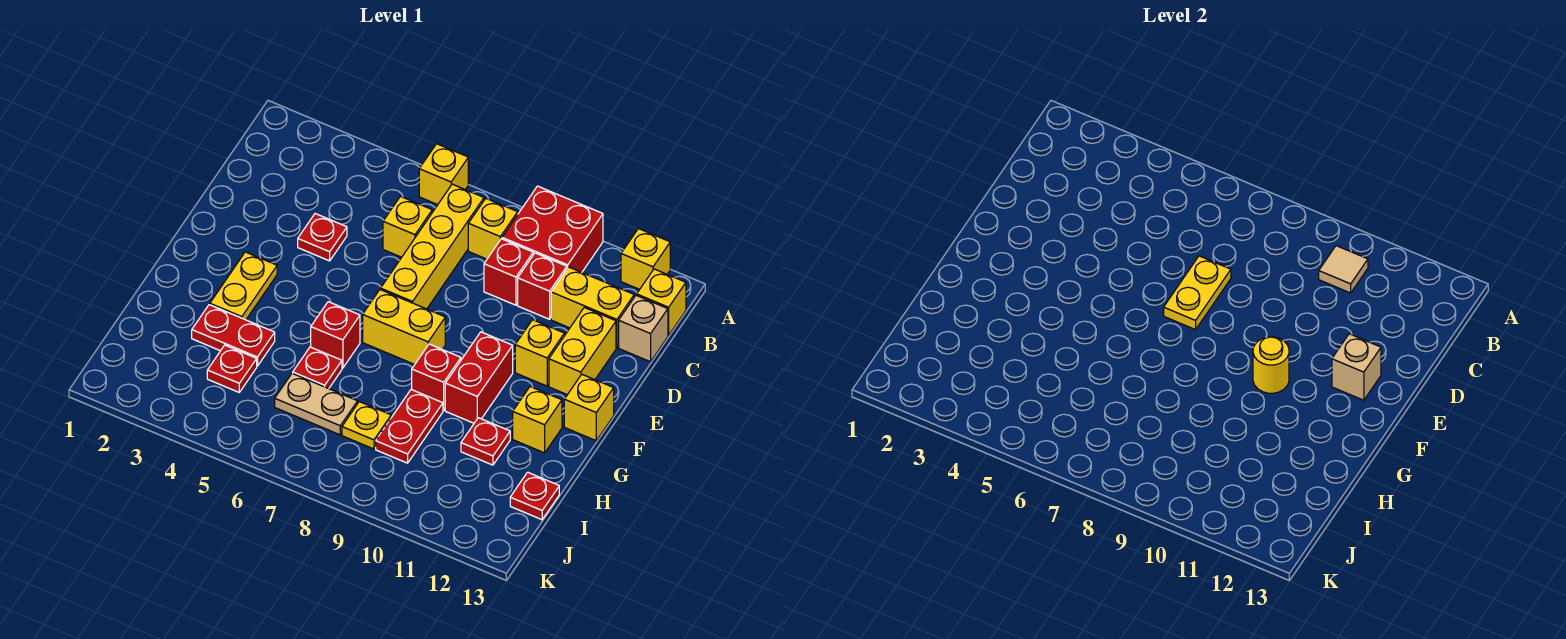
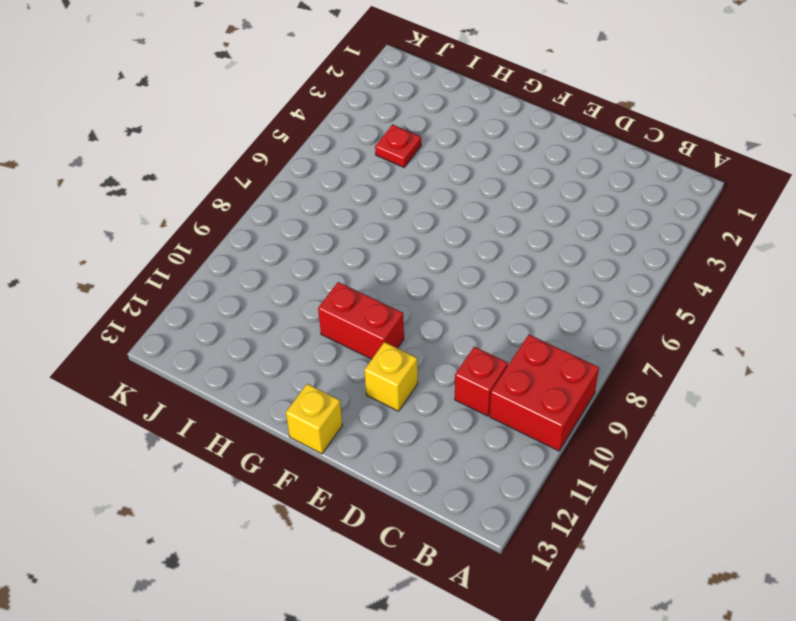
none -> yellow 1x1 brick [419,144,468,205]
none -> yellow 1x1 brick [621,229,670,289]
none -> yellow 1x4 brick [381,184,484,309]
none -> yellow 1x1 brick [468,199,518,259]

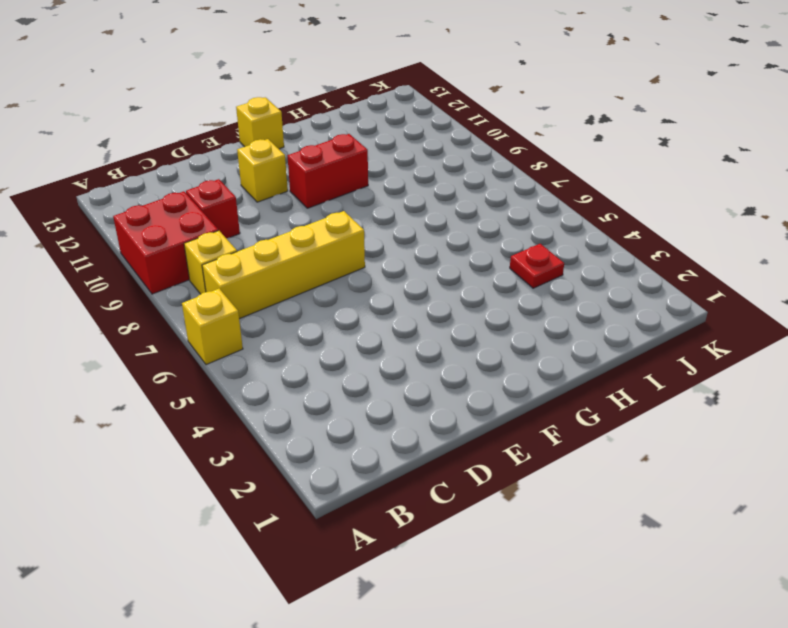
none -> yellow 1x1 brick [621,229,670,289]
none -> yellow 1x1 brick [637,269,686,335]
none -> yellow 1x1 brick [383,196,432,257]
none -> red 1x1 brick [484,239,533,305]

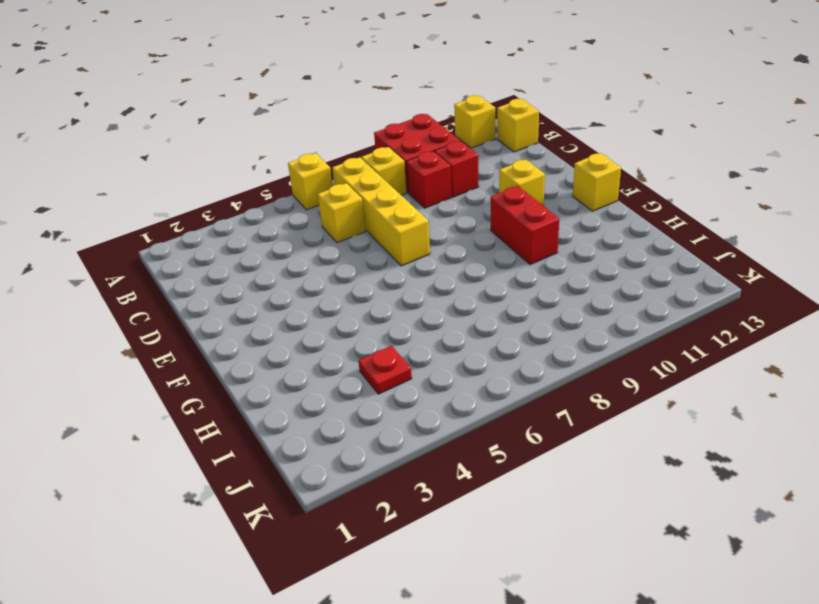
none -> yellow 1x2 brick [551,267,634,348]
none -> tan 1x1 brick [619,295,668,362]
none -> red 1x1 plate [298,214,347,261]
none -> yellow 1x2 brick [549,308,616,395]

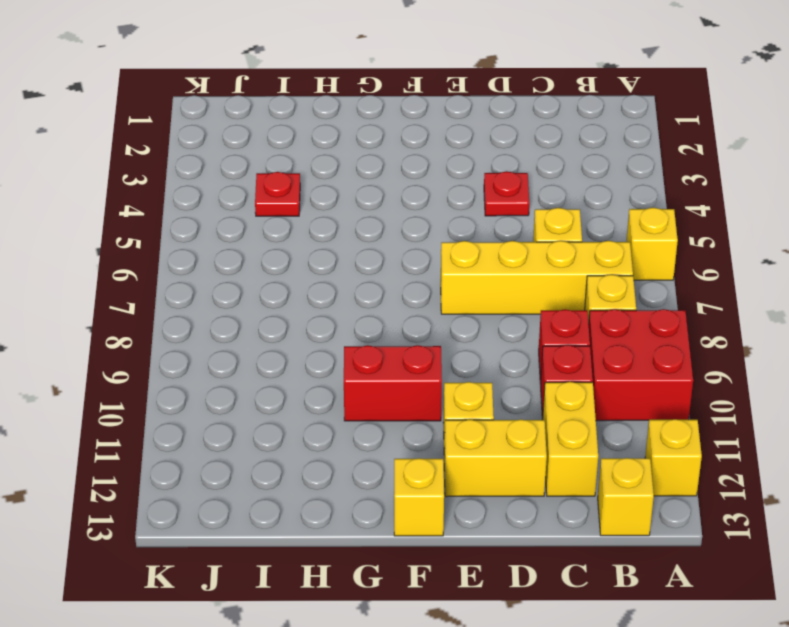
none -> tan 1x1 brick [619,295,668,362]
none -> yellow 1x2 plate [210,252,277,320]
none -> yellow 1x2 brick [363,290,445,364]
none -> red 1x1 brick [311,302,360,368]

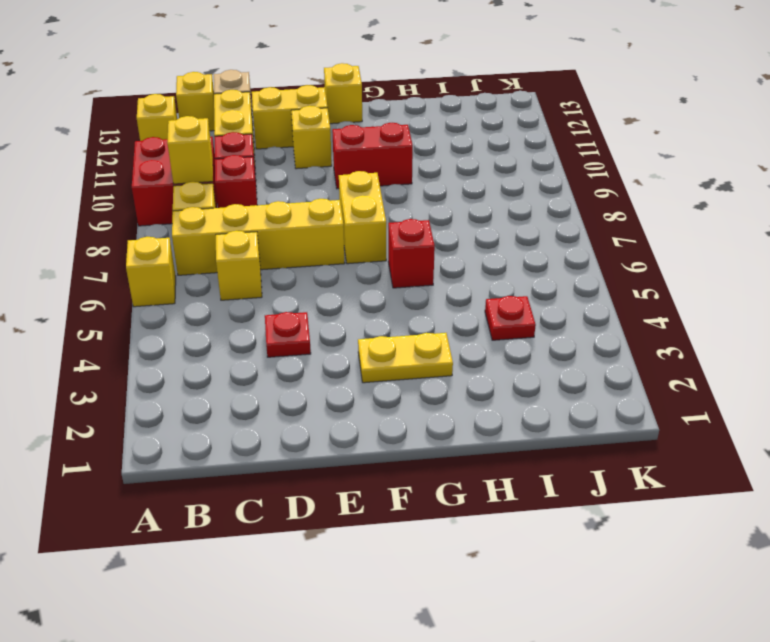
yellow 1x1 brick [167,116,213,184] -> yellow 1x1 brick moved to [513,387,562,453]
none -> red 1x1 brick [412,344,461,410]
none -> red 1x2 plate [192,305,275,366]
none -> red 1x1 plate [293,347,342,389]
none -> red 1x2 plate [376,389,443,463]

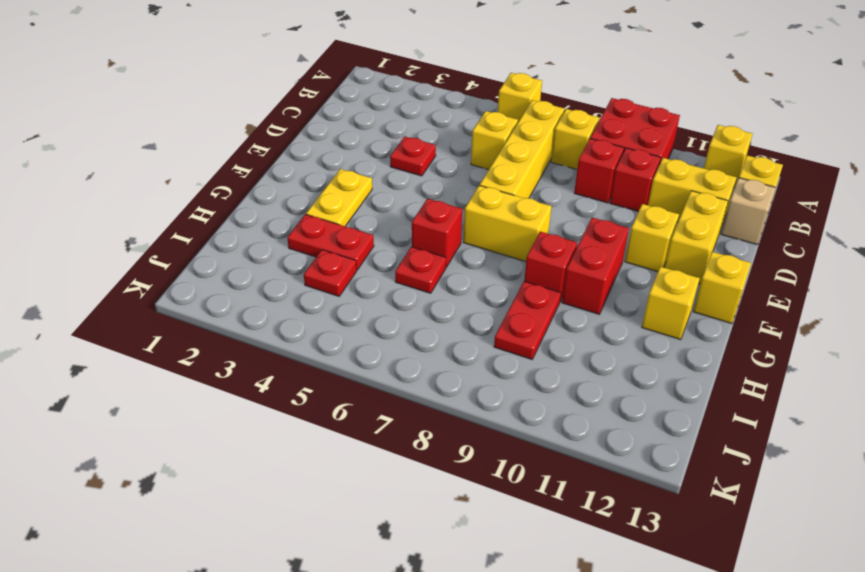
none -> red 1x1 plate [461,418,510,465]
none -> tan 1x2 plate [275,373,358,435]
none -> yellow 1x1 plate [342,402,391,449]
none -> red 1x1 plate [510,472,559,520]

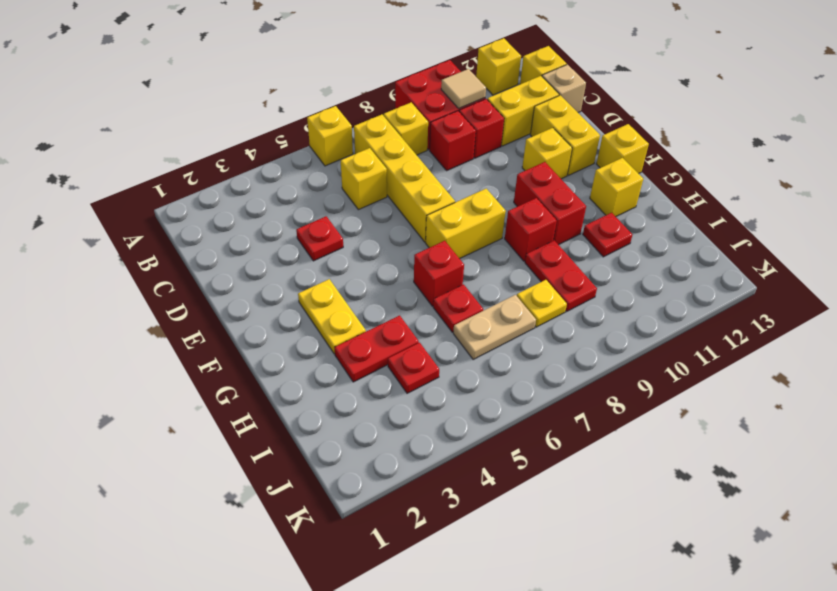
none -> red 1x1 plate [510,472,559,520]
none -> yellow 1x2 plate [1164,256,1231,330]
none -> tan 1x1 brick [1332,334,1381,400]
none -> yellow 1x1 round brick [1253,337,1289,393]

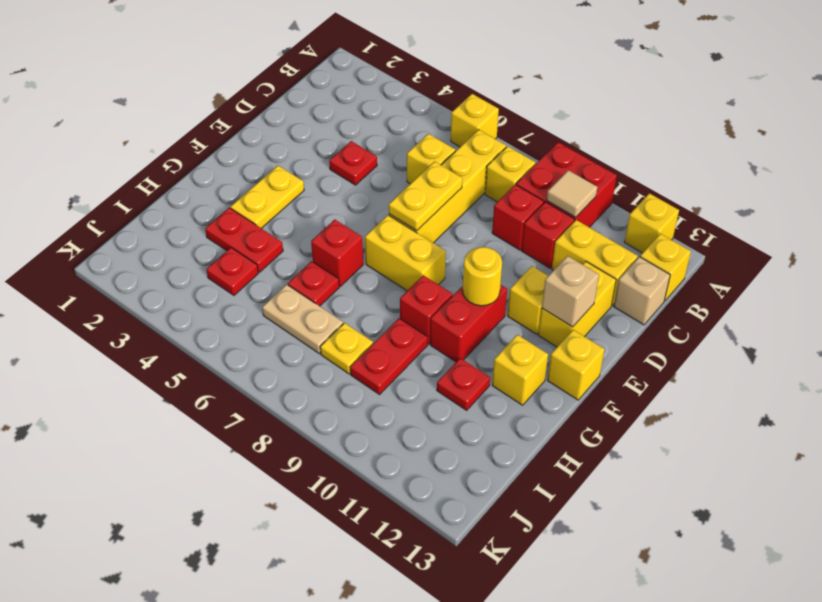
none -> red 1x1 plate [510,472,559,520]

